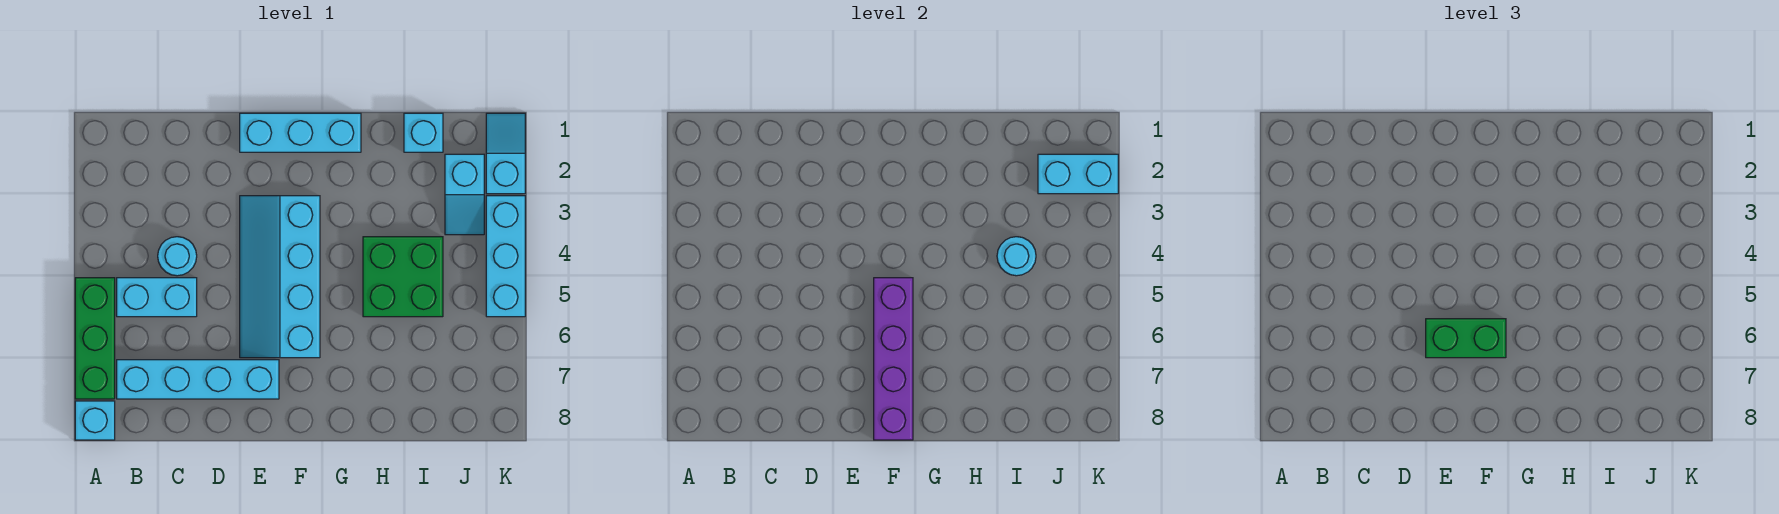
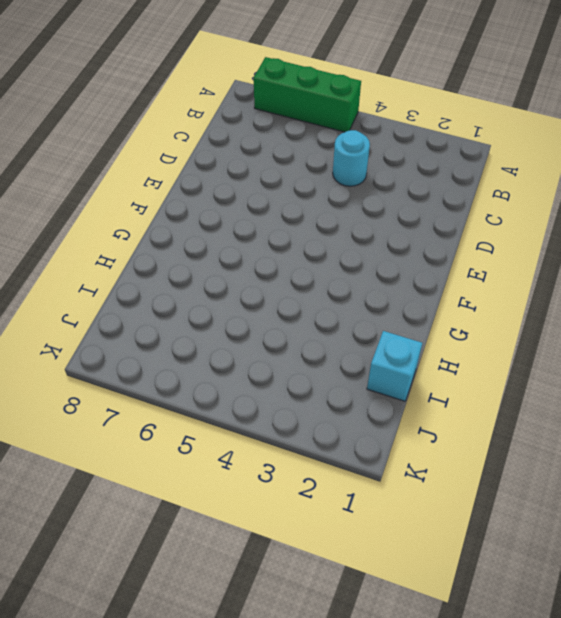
none -> cyan 1x1 brick [75,401,115,440]
none -> cyan 1x2 brick [117,278,197,317]
none -> cyan 1x4 brick [117,360,279,399]

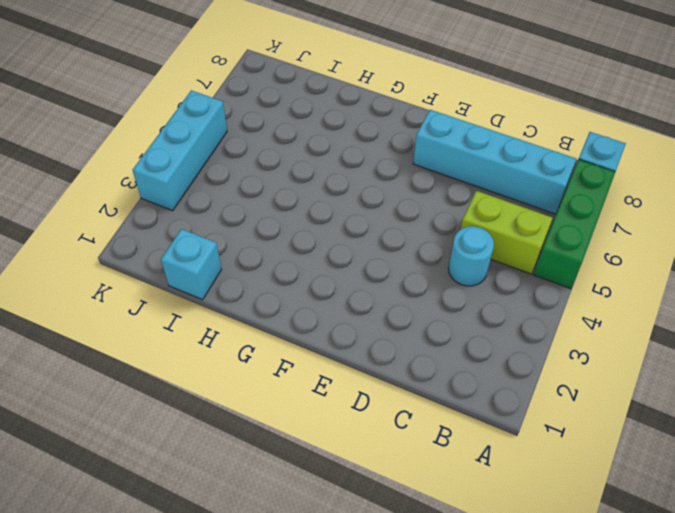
lime 1x2 brick [461,191,552,274] -> cyan 1x2 brick [117,278,197,317]
none -> cyan 1x3 brick [240,113,361,152]
none -> cyan 2x4 slope [240,196,320,358]
none -> green 2x2 brick [363,237,443,317]

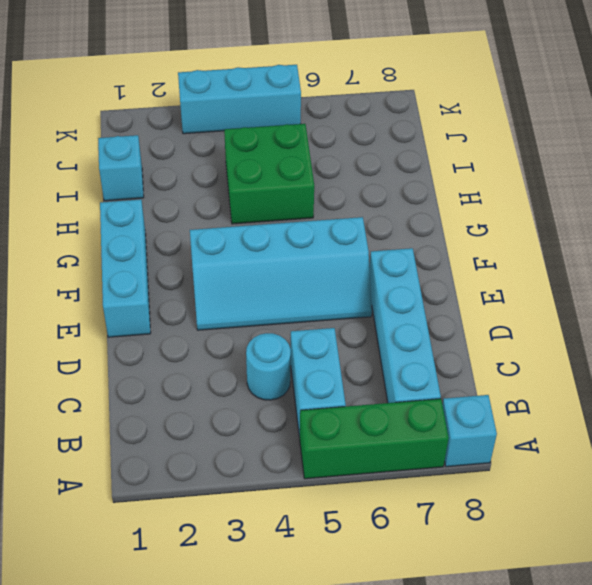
none -> cyan 1x2 slope [445,154,484,235]
none -> cyan 1x2 slope [486,113,525,194]
none -> purple 1x4 brick [874,278,913,440]

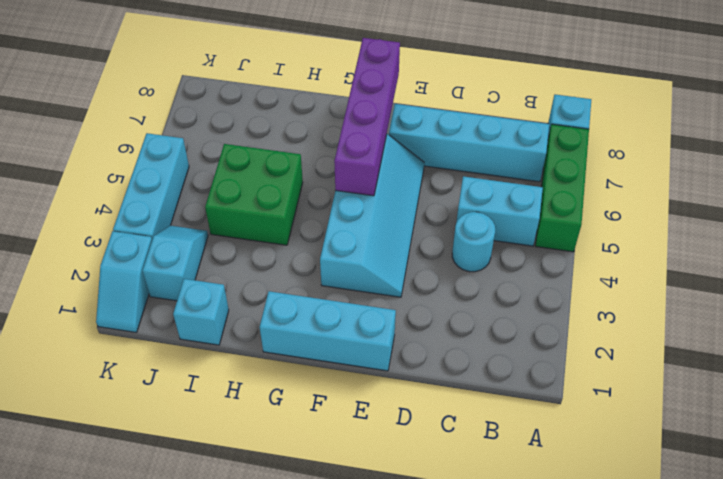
none -> cyan 1x1 round brick [997,237,1036,276]
none -> cyan 1x2 brick [1038,154,1118,194]
none -> green 1x2 brick [1426,319,1506,358]

